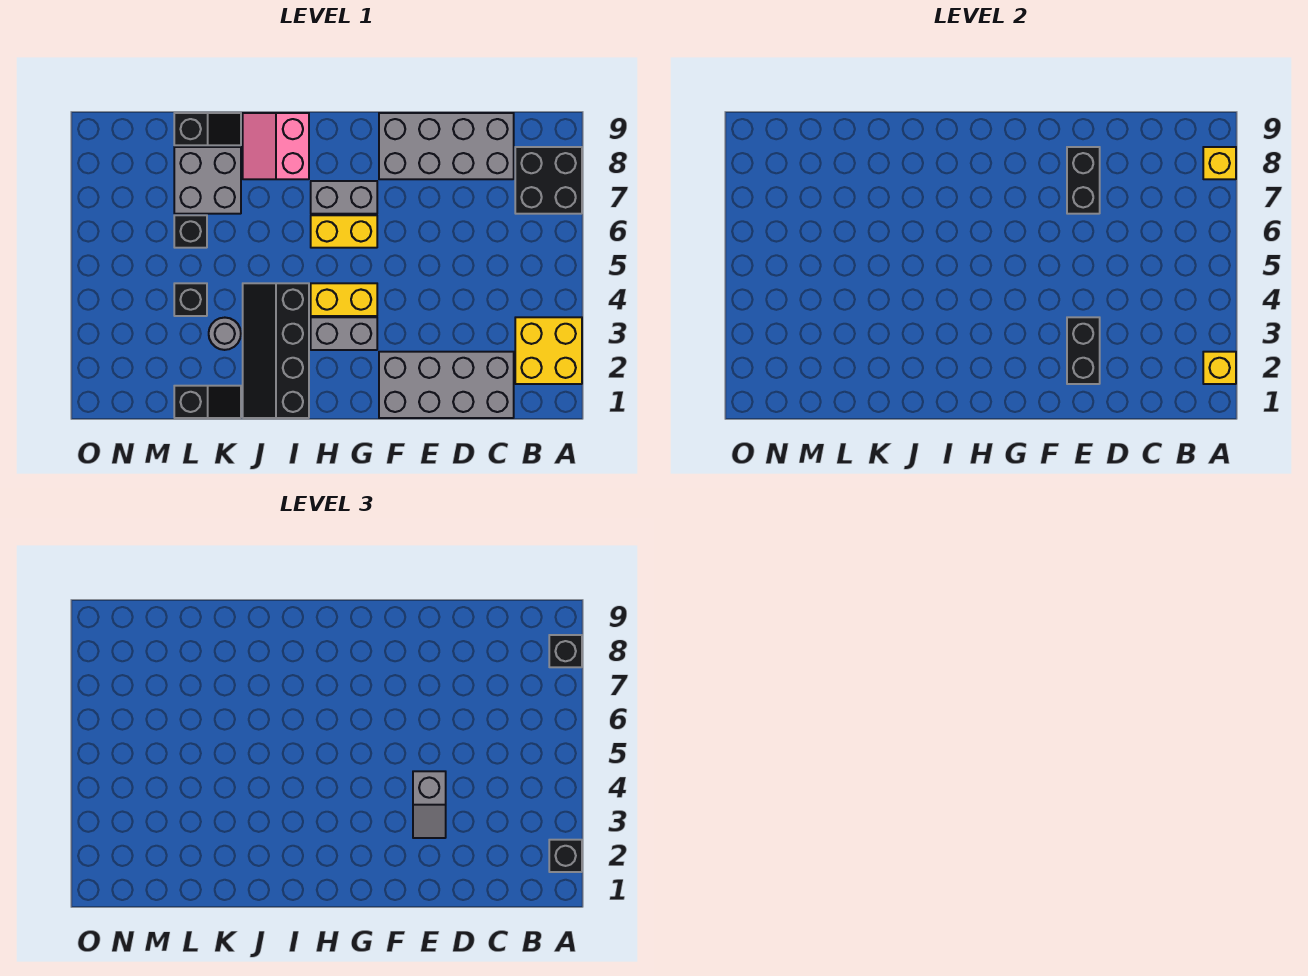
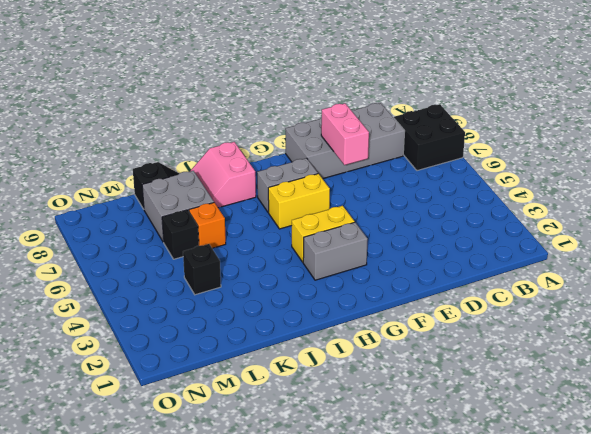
pink 1x2 brick [321,103,369,165] -> black 1x2 brick [1067,147,1100,214]
orange 1x1 brick [189,203,226,248] -> none
none -> yellow 2x2 brick [515,317,582,384]
none -> grey 2x4 brick [379,352,514,418]
none -> black 2x4 slope [243,283,309,418]

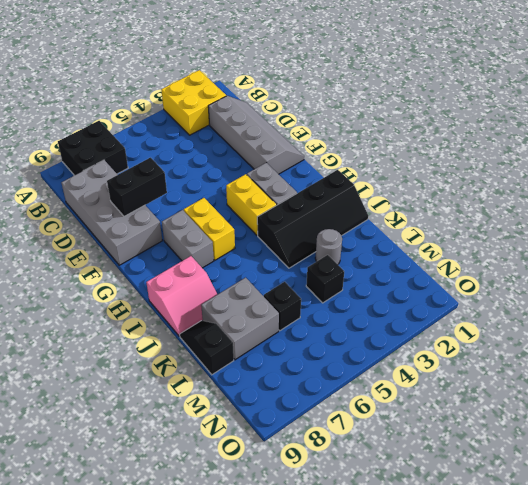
grey 2x4 slope [208,96,304,174] -> grey 2x4 brick [379,352,514,418]
none -> black 1x2 slope [174,386,241,418]
none -> yellow 1x1 brick [1203,352,1236,384]
none -> yellow 1x1 brick [1203,147,1236,179]

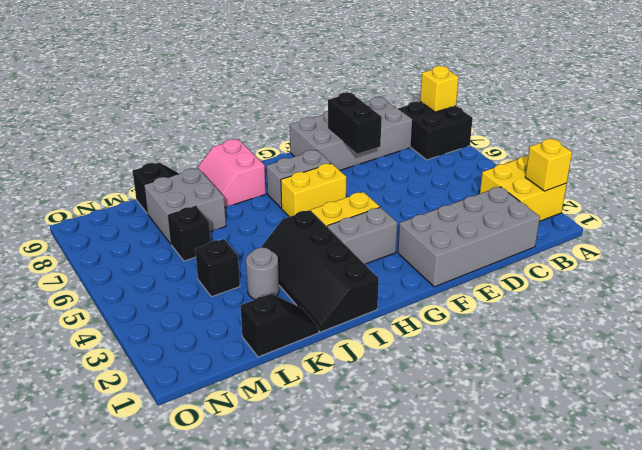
none -> black 1x2 brick [1067,317,1100,384]
none -> black 1x1 brick [549,840,582,872]
none -> black 1x1 brick [549,635,582,667]

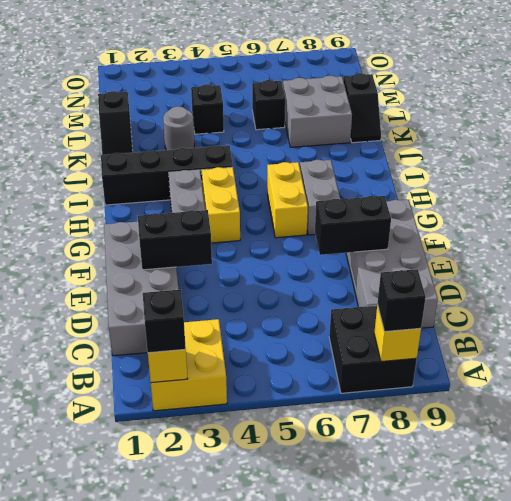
none -> pink 2x2 slope [243,113,309,179]
none -> grey 1x2 slope [413,771,446,838]

